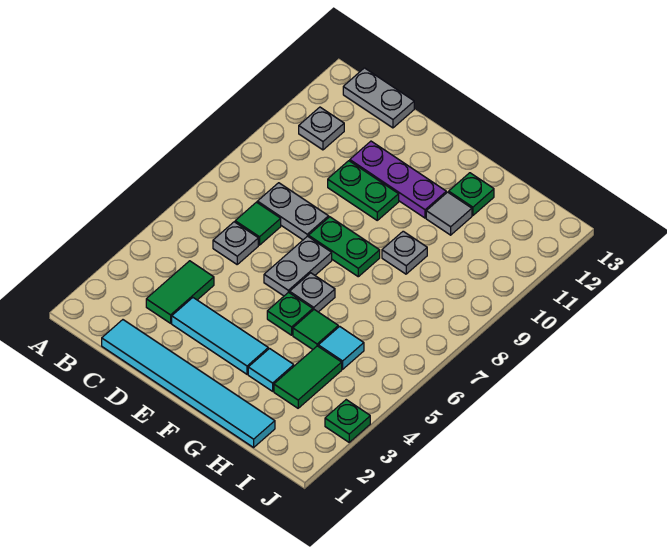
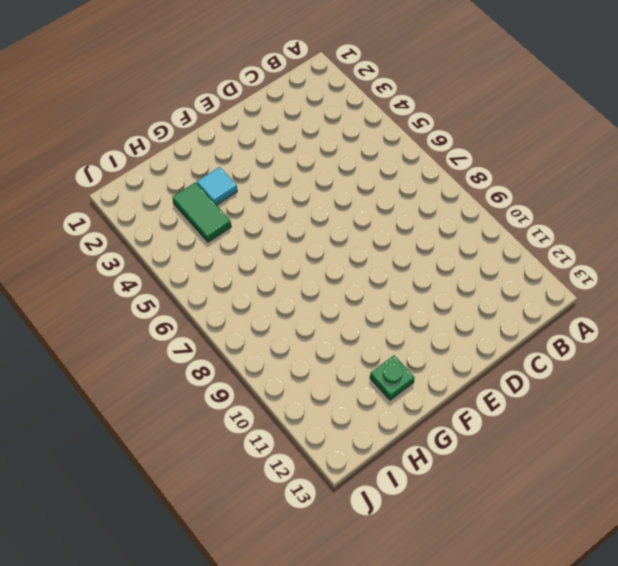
none -> grey 1x1 plate [299,107,344,150]
none -> grey 1x2 plate [343,68,414,128]
none -> cyan 1x6 tile [102,320,275,447]

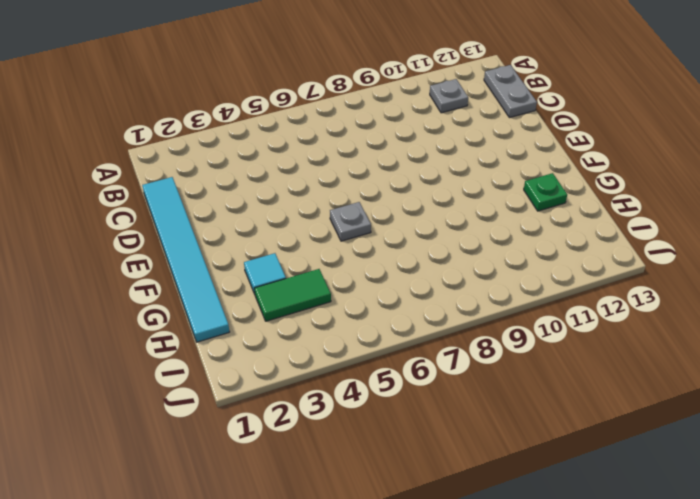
none -> green 1x2 tile [146,261,214,323]
none -> grey 1x1 plate [213,222,258,264]
none -> green 1x1 tile [235,202,281,245]

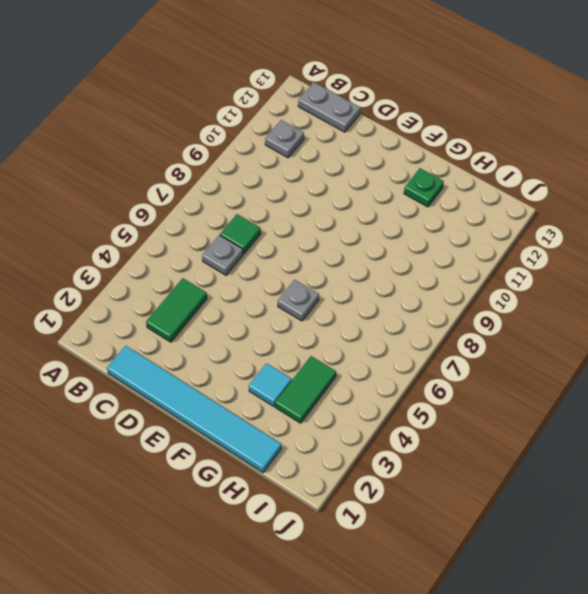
none -> grey 1x2 plate [257,183,329,240]
none -> cyan 1x3 tile [172,298,268,374]
none -> green 1x2 plate [328,161,399,220]

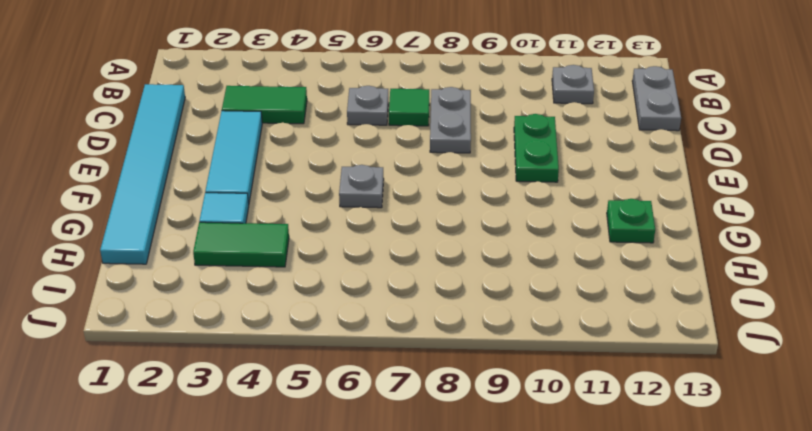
none -> purple 1x3 plate [350,141,446,218]
none -> grey 1x2 plate [264,236,332,296]
none -> green 1x2 plate [309,217,380,277]

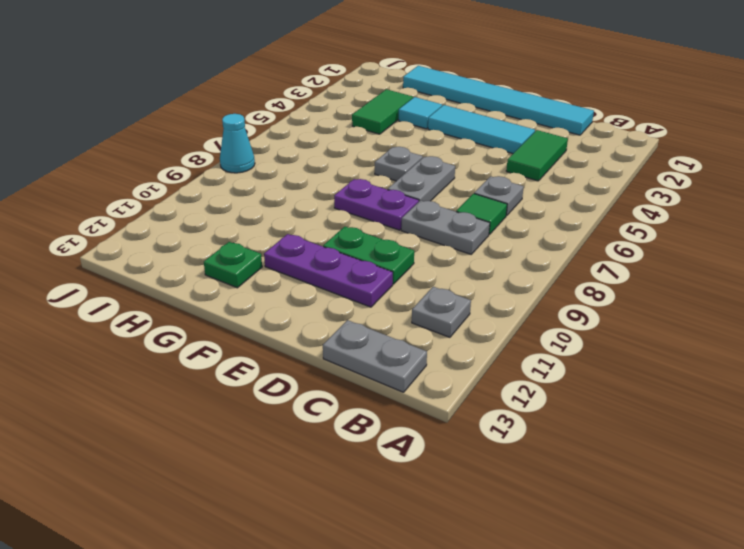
purple 1x2 plate [334,179,419,230] -> green 1x2 plate [309,217,380,277]
cyan 1x1 cone [220,114,255,173] -> none
none -> green 1x1 plate [267,292,313,335]
none -> green 1x1 tile [293,310,338,349]
none -> grey 1x1 plate [382,231,427,274]

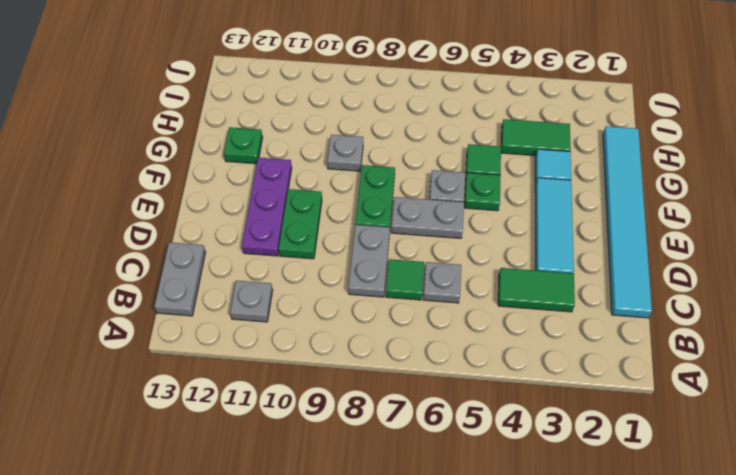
none -> grey 1x1 tile [426,192,472,235]
none -> cyan 1x1 tile [318,326,364,369]
none -> green 1x1 plate [325,400,370,442]

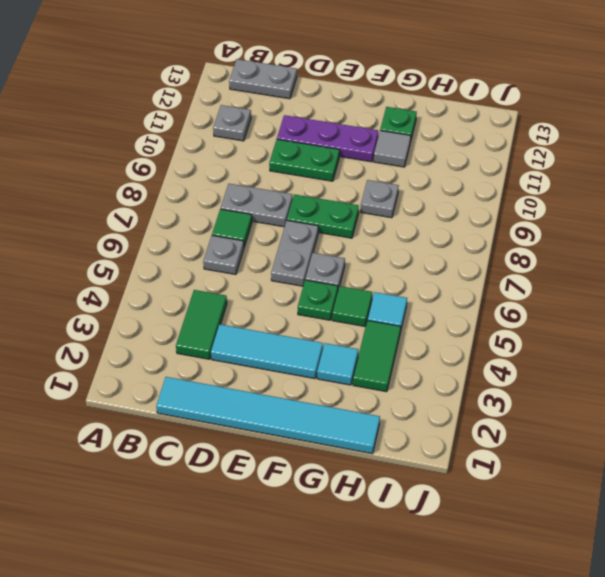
none -> green 1x1 plate [325,400,370,442]

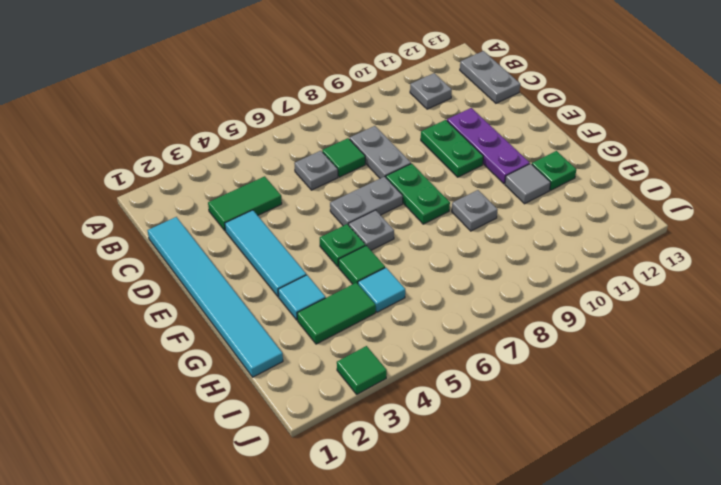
green 1x1 tile [337,346,387,394] -> green 1x1 plate [325,400,370,442]

